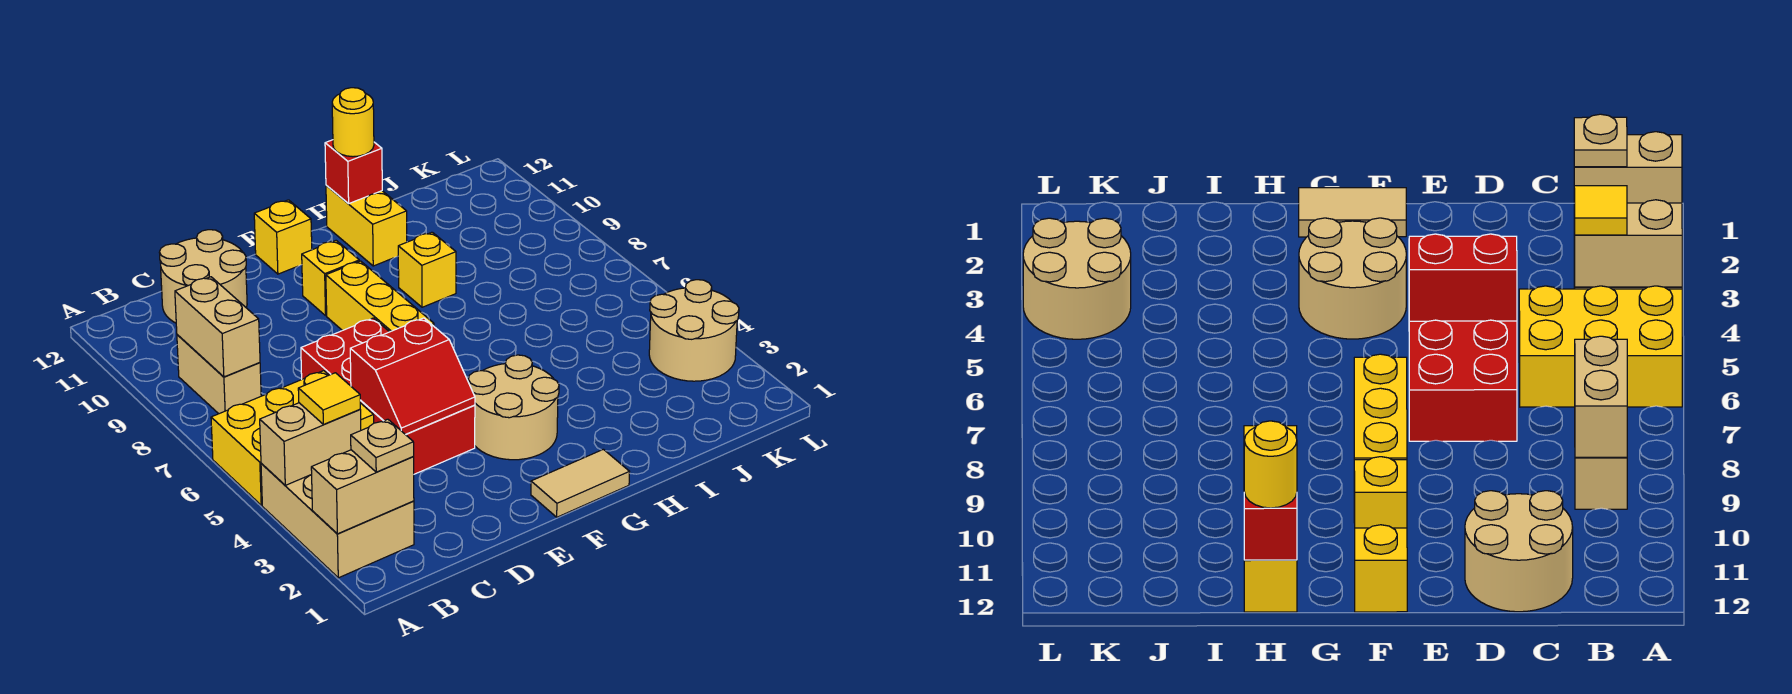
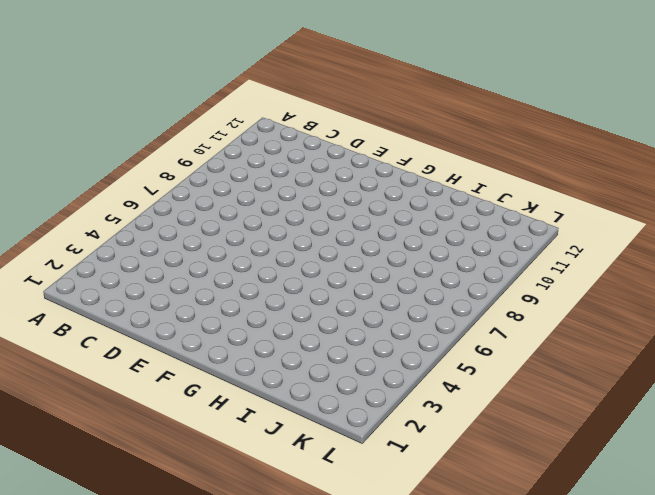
none -> tan 2x3 brick [261,463,414,578]
none -> yellow 2x3 brick [211,371,374,505]
none -> tan 1x2 brick [177,335,261,414]

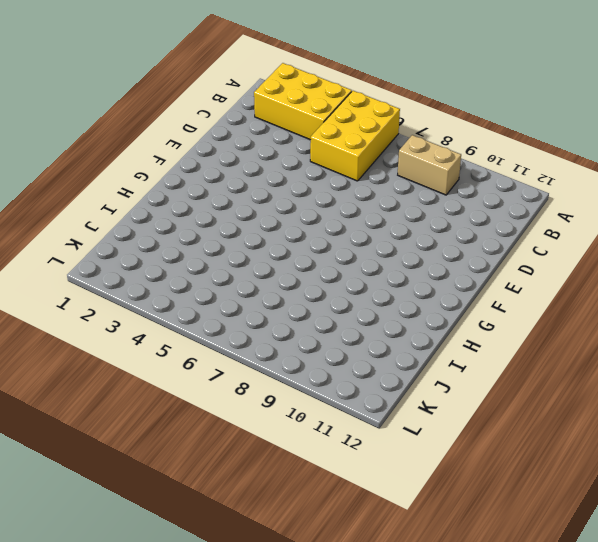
yellow 2x3 brick [254,63,352,140] -> tan 2x3 brick [261,463,414,578]
none -> tan 2x2 round brick [159,230,247,323]
none -> red 2x4 brick [301,318,475,474]
none -> tan 1x2 tile [531,449,630,517]

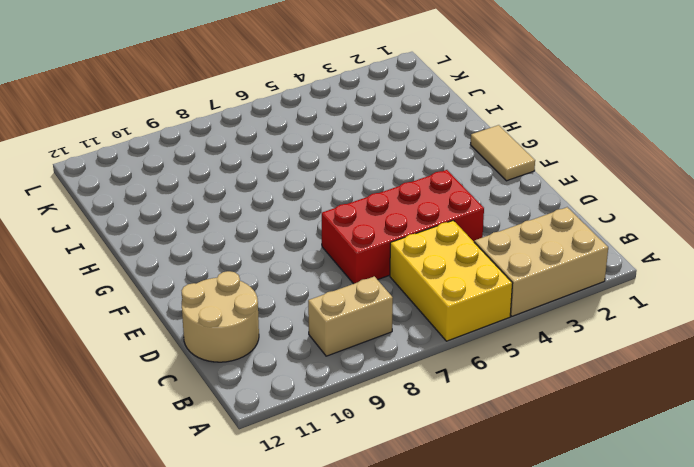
none -> tan 2x2 round brick [468,355,559,460]
none -> yellow 1x3 brick [326,261,434,332]
none -> yellow 1x1 brick [302,241,359,316]

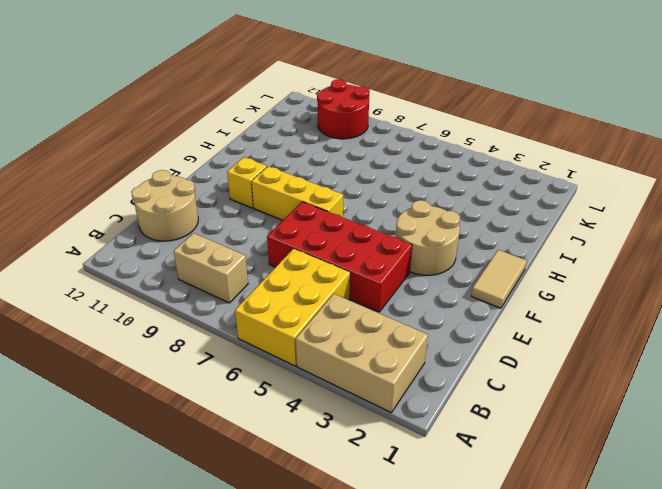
red 2x2 round brick [317,79,370,139] -> none
none -> yellow 1x1 brick [254,200,312,274]
none -> yellow 1x1 brick [398,232,456,307]
none -> yellow 1x2 brick [326,186,407,266]

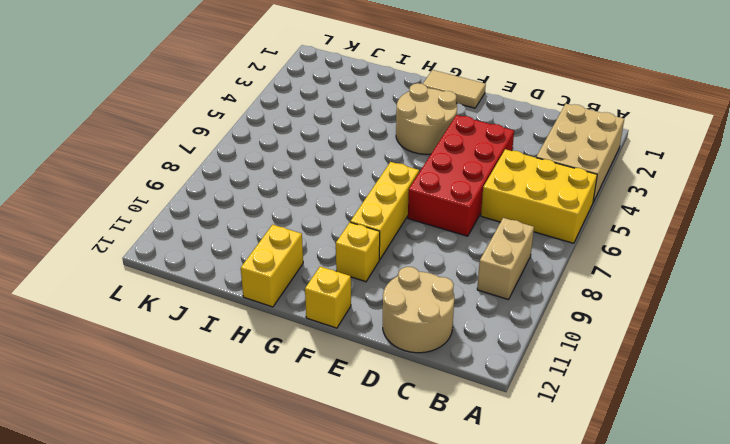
none -> yellow 1x1 brick [398,232,456,307]
none -> tan 2x2 round brick [649,280,739,381]
none -> tan 1x2 brick [311,450,414,534]

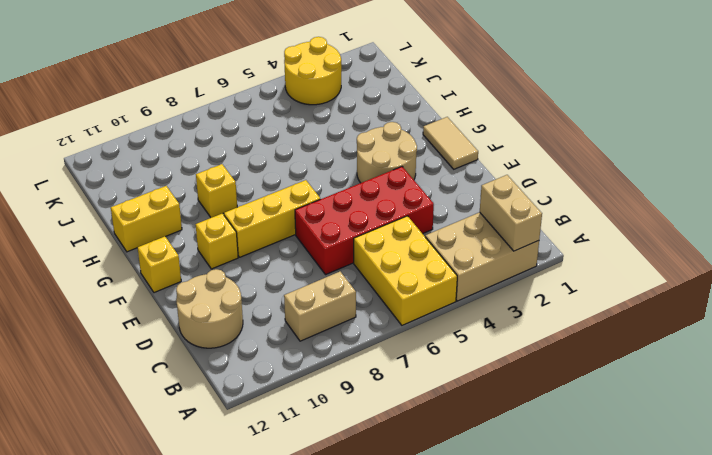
yellow 2x2 round brick [284,37,341,105] -> tan 2x2 round brick [649,280,739,381]
none -> tan 1x2 brick [260,403,361,485]
none -> tan 1x2 brick [175,277,260,377]
none -> red 2x2 slope [350,318,475,434]

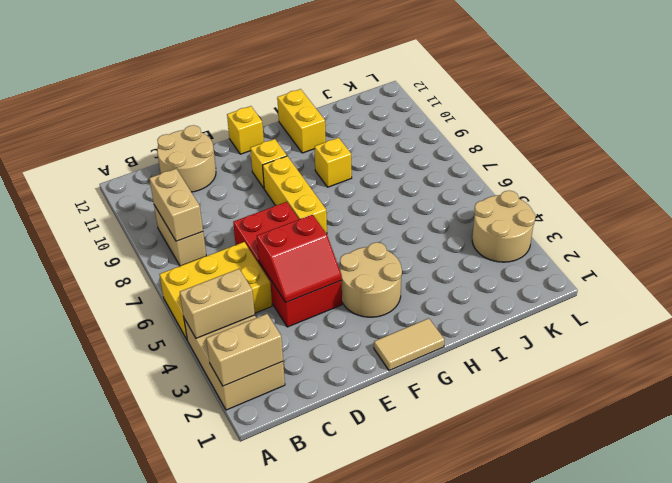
none -> red 1x1 brick [325,140,382,203]
none -> tan 1x1 plate [351,419,414,472]
none -> yellow 1x1 tile [298,373,360,424]

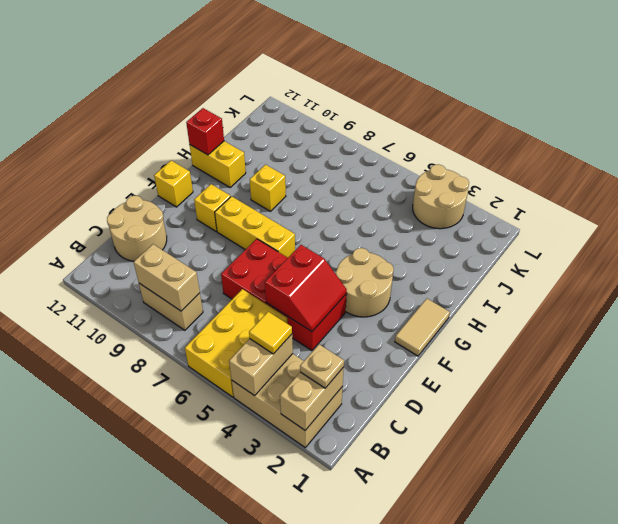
none -> yellow 1x1 round brick [332,88,374,157]

